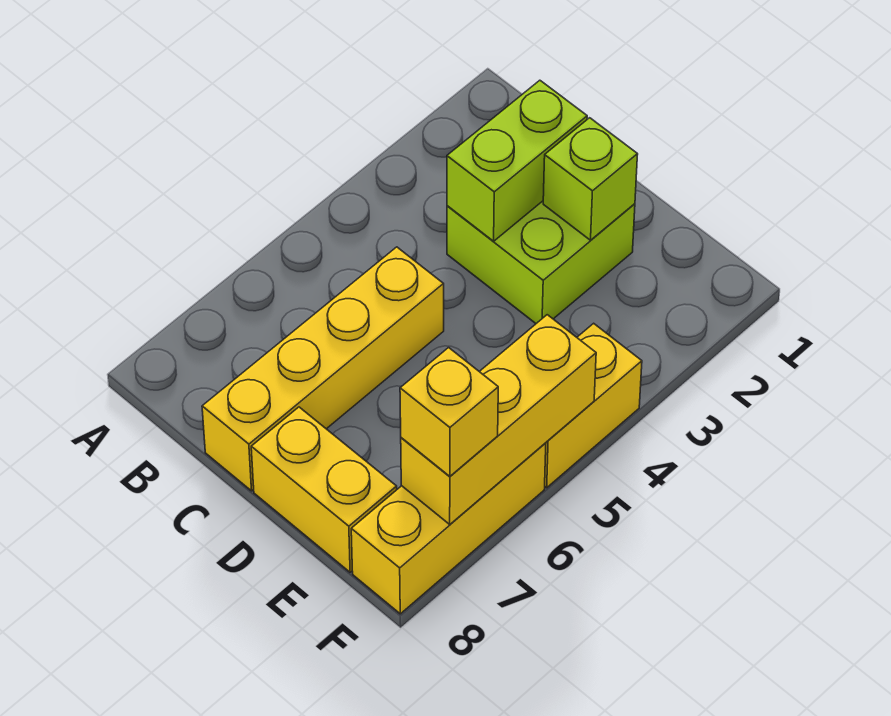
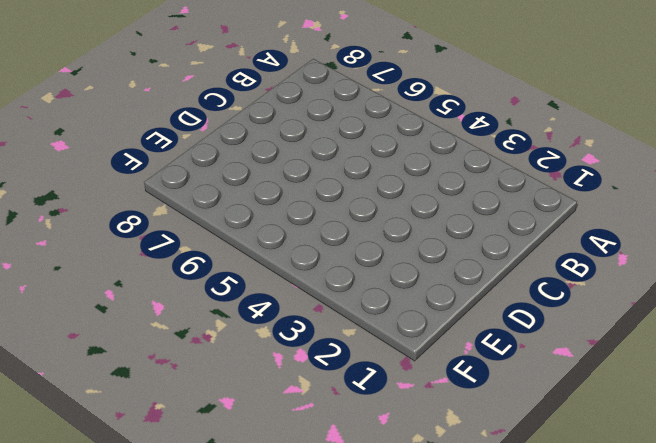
none -> lime 2x2 brick [447,201,635,323]
none -> yellow 1x4 brick [202,247,444,491]

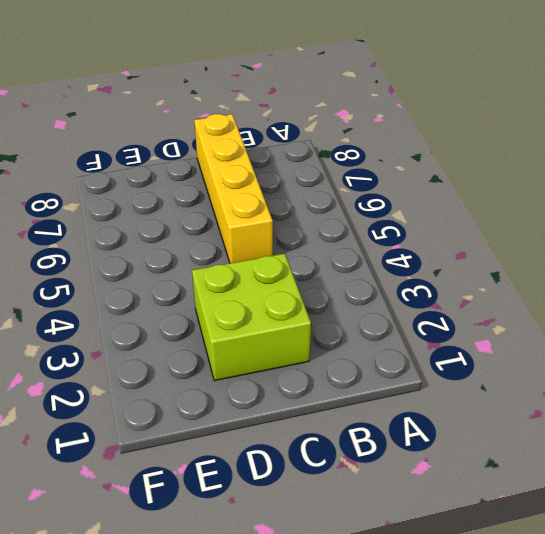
none -> yellow 1x2 brick [251,407,397,572]
none -> yellow 1x2 brick [545,323,642,488]

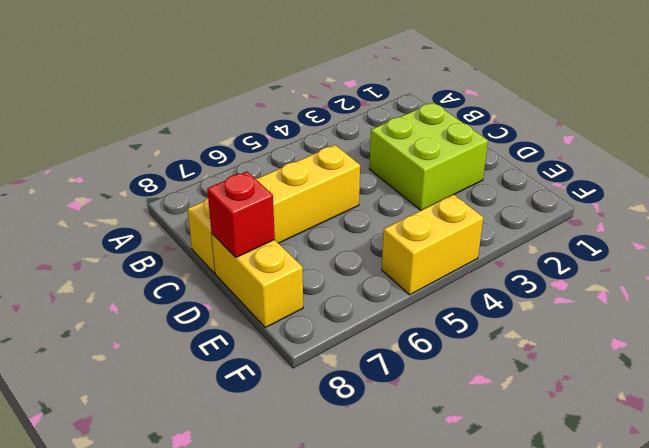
red 1x1 brick [207,172,275,257] -> none
none -> yellow 1x3 brick [351,443,546,614]
none -> lime 1x2 brick [447,80,587,241]

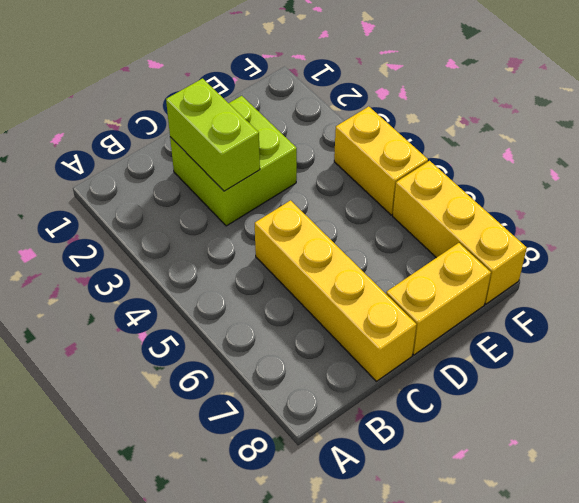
none -> lime 1x1 brick [543,118,638,240]
none -> yellow 1x3 brick [401,315,596,524]

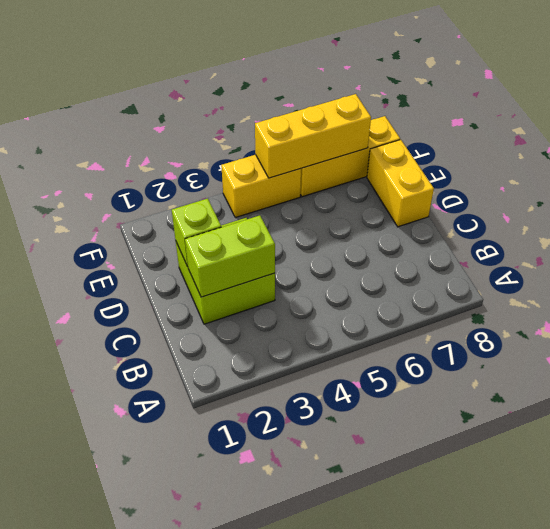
none -> yellow 1x4 brick [202,247,444,491]
none -> yellow 1x1 brick [400,348,498,476]

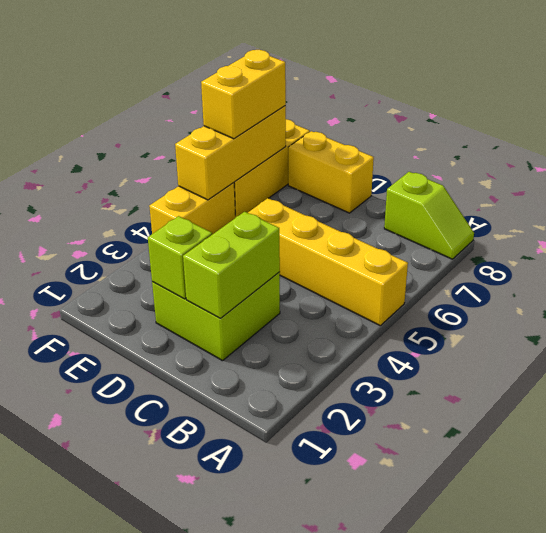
yellow 1x4 brick [248,198,408,326] -> yellow 1x4 brick turned to [202,247,444,491]
lime 1x2 slope [384,172,474,259] -> none
yellow 1x2 brick [201,50,286,139] -> yellow 1x1 brick [400,348,498,476]

